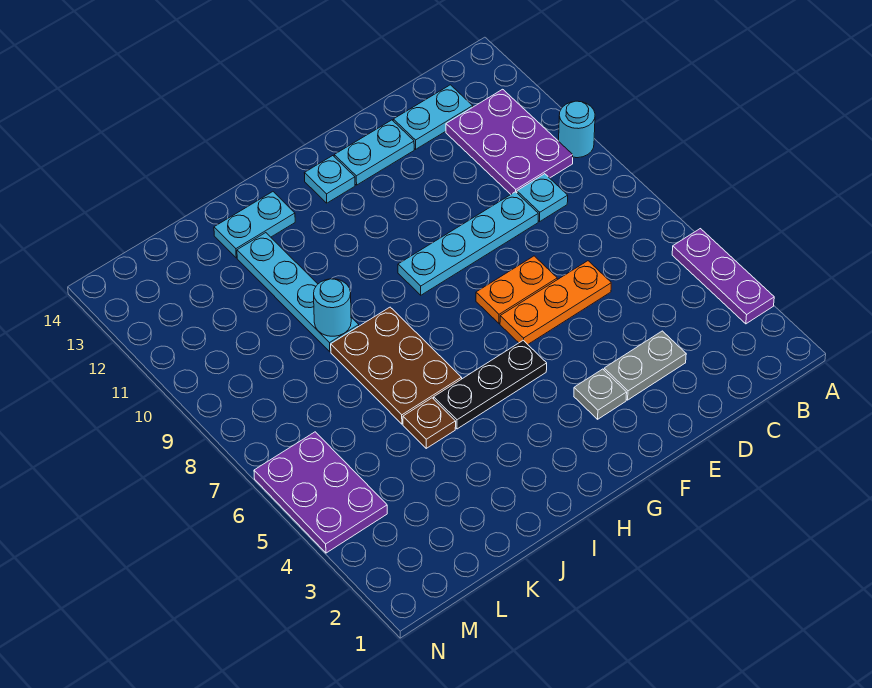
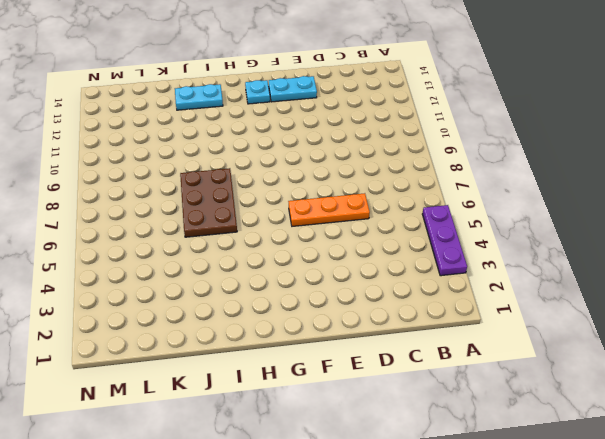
none -> cyan 1x1 round brick [559,101,595,158]
none -> purple 2x3 plate [446,89,573,194]
none -> cyan 1x1 plate [517,174,568,221]

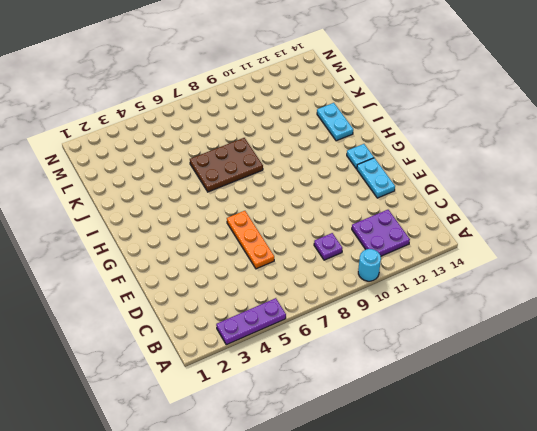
purple 2x2 plate [352,210,410,256] -> purple 2x3 plate [446,89,573,194]
purple 1x1 plate [314,233,342,260] -> cyan 1x1 plate [517,174,568,221]
none -> cyan 1x2 plate [393,85,473,149]
none -> grey 1x2 plate [604,331,686,400]
none -> cyan 1x4 plate [398,192,538,295]

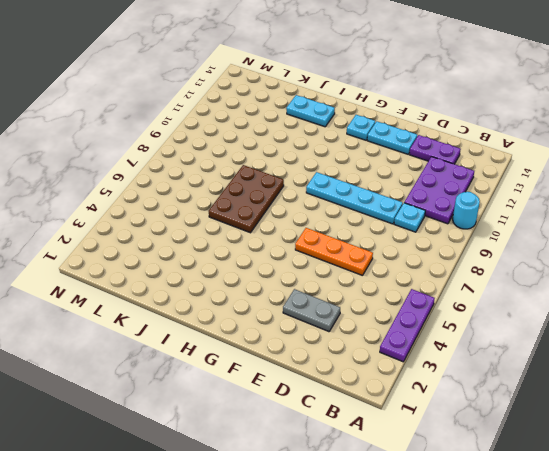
purple 1x2 plate [409,135,461,164] -> cyan 1x2 plate [393,85,473,149]
none -> orange 1x2 plate [476,256,557,323]
none -> grey 1x1 plate [574,369,627,419]
none -> black 1x3 plate [434,340,547,429]

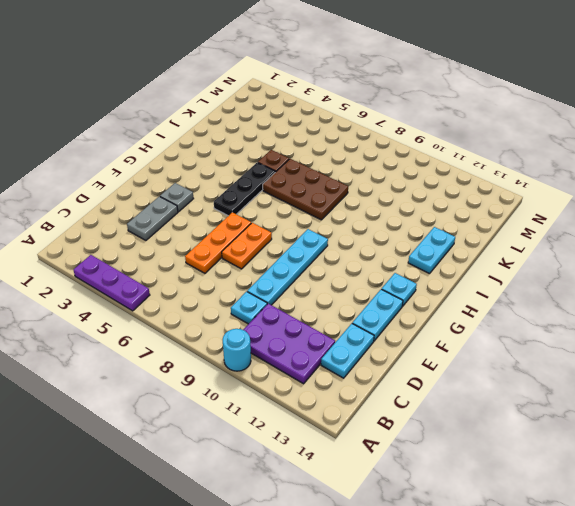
none -> cyan 1x4 plate [237,233,359,352]
none -> purple 2x3 plate [254,432,387,553]
none -> cyan 1x1 round brick [314,279,351,336]

